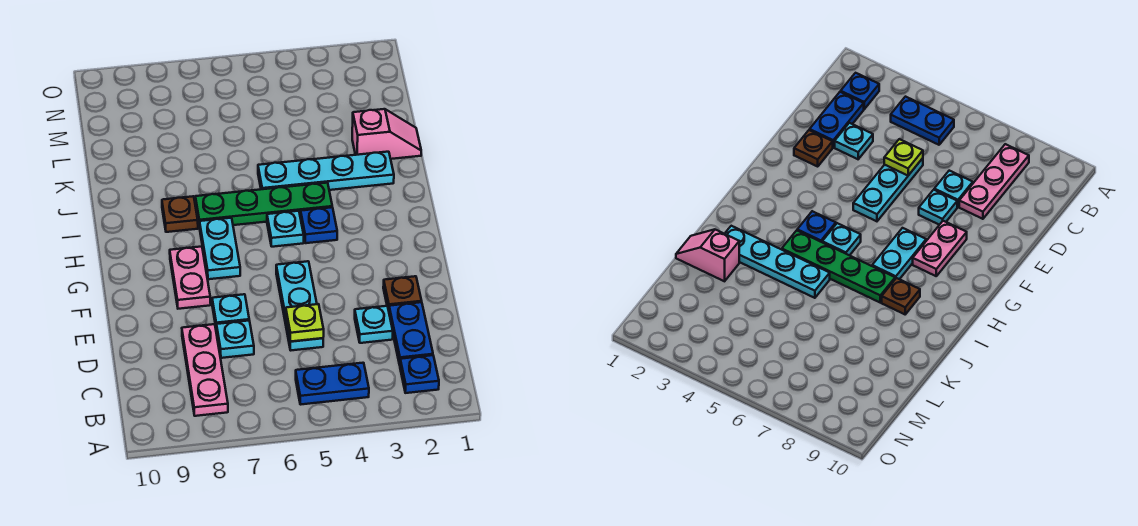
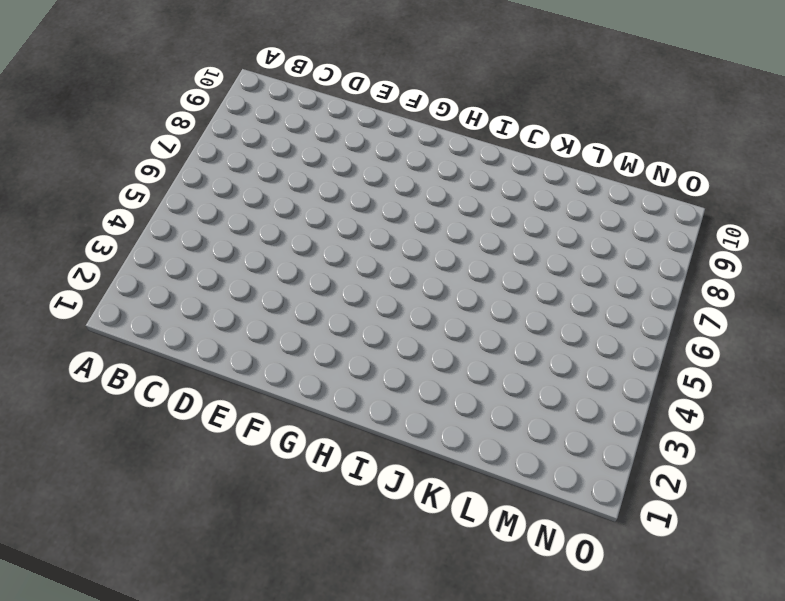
none -> blue 1x1 plate [400,355,439,393]
none -> blue 1x2 plate [296,363,369,405]
none -> pink 1x3 plate [182,324,228,416]

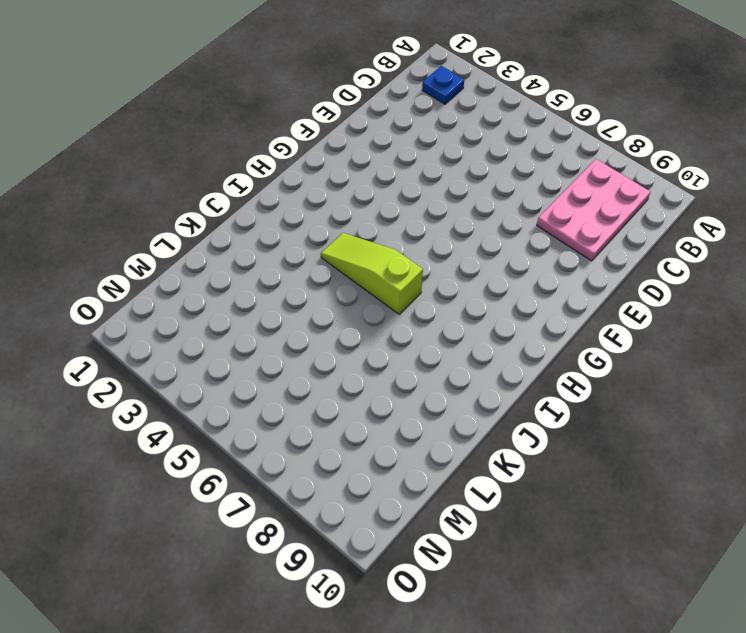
pink 2x3 plate [537,159,650,261] -> pink 1x3 plate [182,324,228,416]
lime 1x3 slope [321,233,423,314] -> green 1x4 plate [195,183,332,228]
none -> blue 1x2 plate [296,363,369,405]
none -> blue 1x2 plate [389,302,433,365]
none -> cyan 1x1 plate [355,306,393,343]

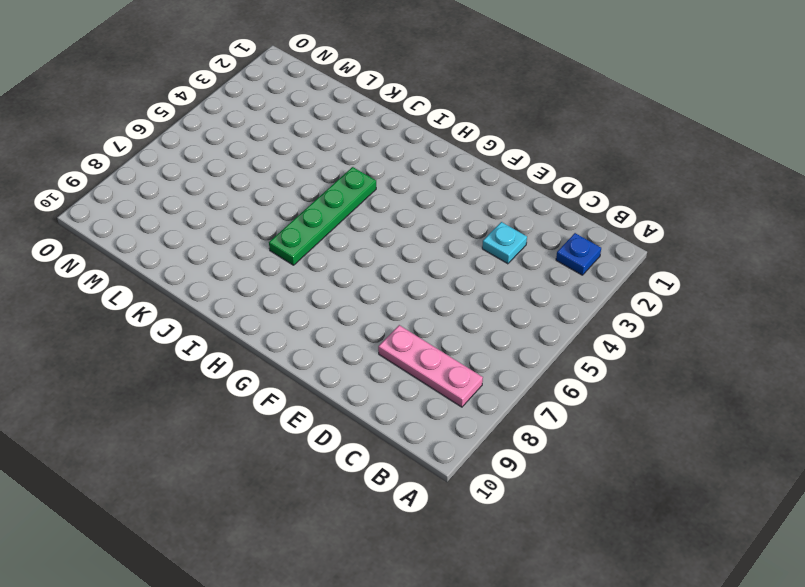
none -> blue 1x2 plate [296,363,369,405]
none -> blue 1x2 plate [389,302,433,365]
none -> cyan 1x3 plate [276,261,323,350]

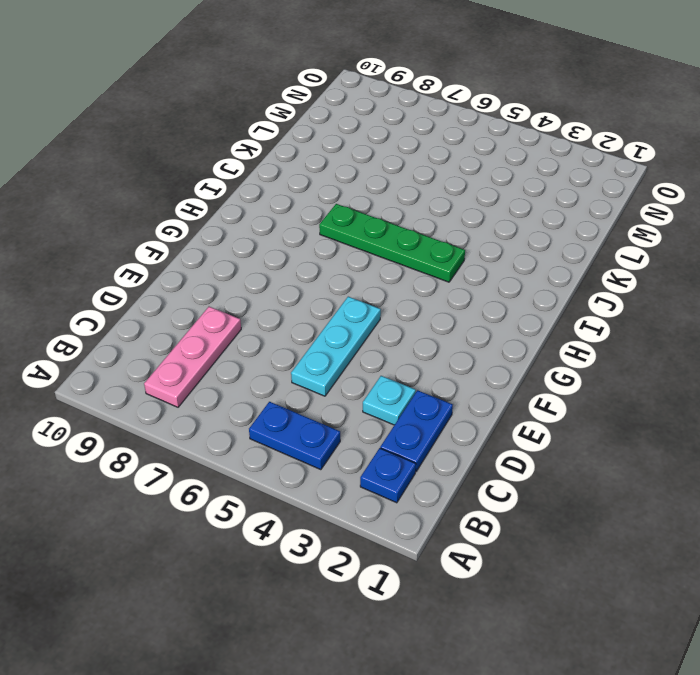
none -> cyan 1x1 plate [216,321,254,358]
none -> brown 1x1 plate [383,276,422,310]
none -> cyan 1x1 plate [212,294,249,330]

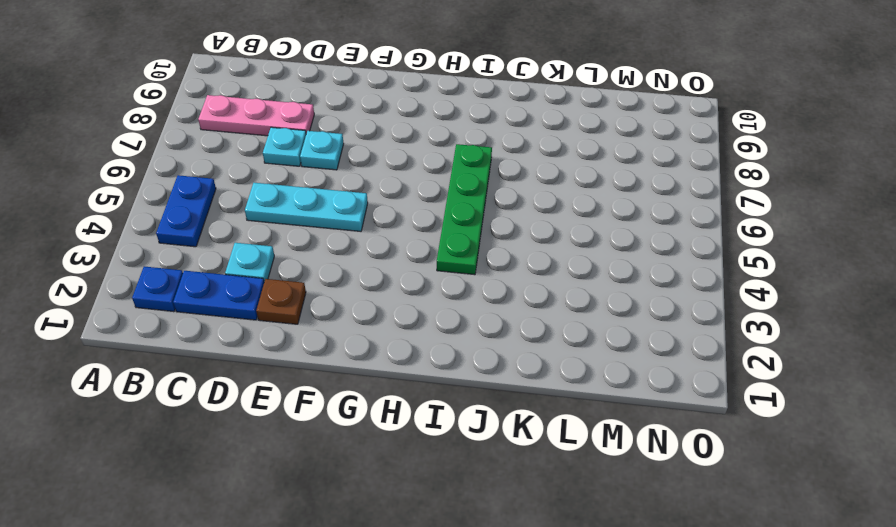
none -> pink 1x2 plate [170,247,211,309]
none -> cyan 1x2 plate [200,218,240,279]
none -> blue 1x1 plate [301,207,337,243]

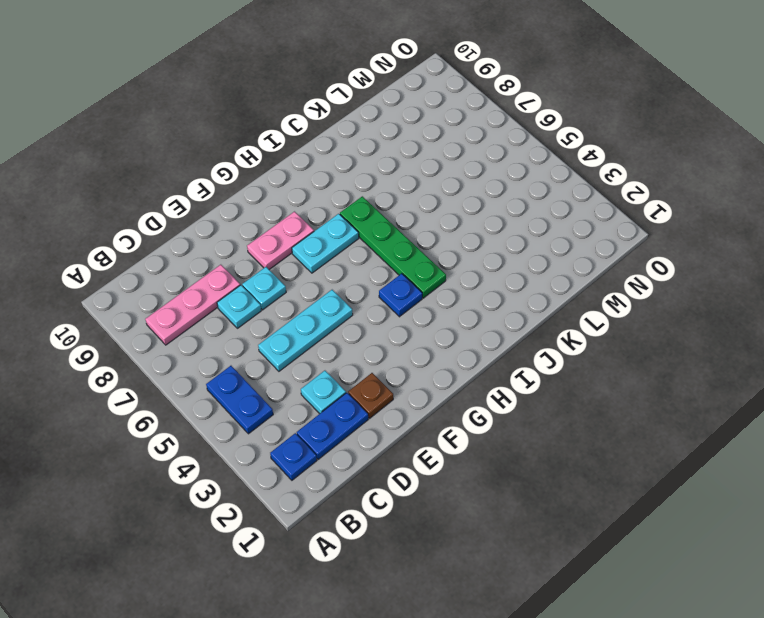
none -> cyan 1x1 plate [267,211,304,247]
none -> brown 1x1 plate [162,196,198,232]
none -> cyan 1x4 plate [258,152,394,190]

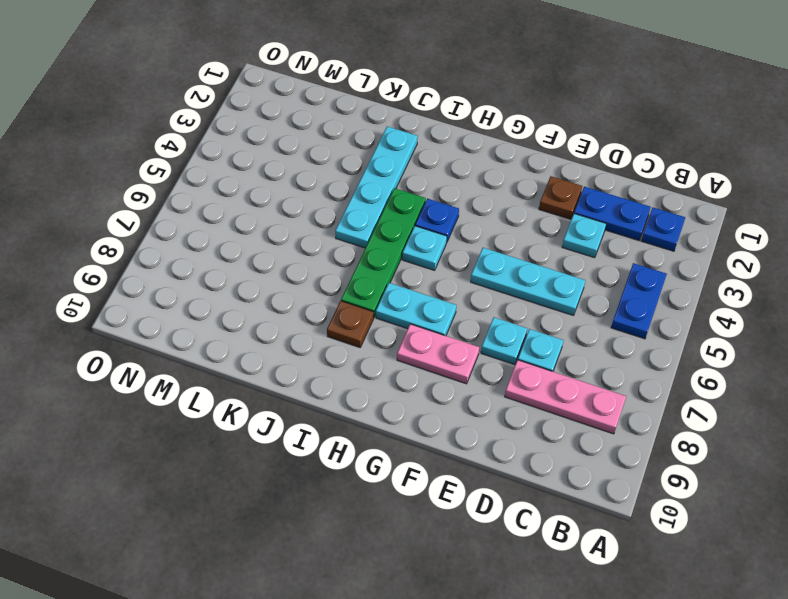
none -> pink 1x2 slope [352,109,421,159]
none -> lime 1x1 plate [286,304,324,342]

